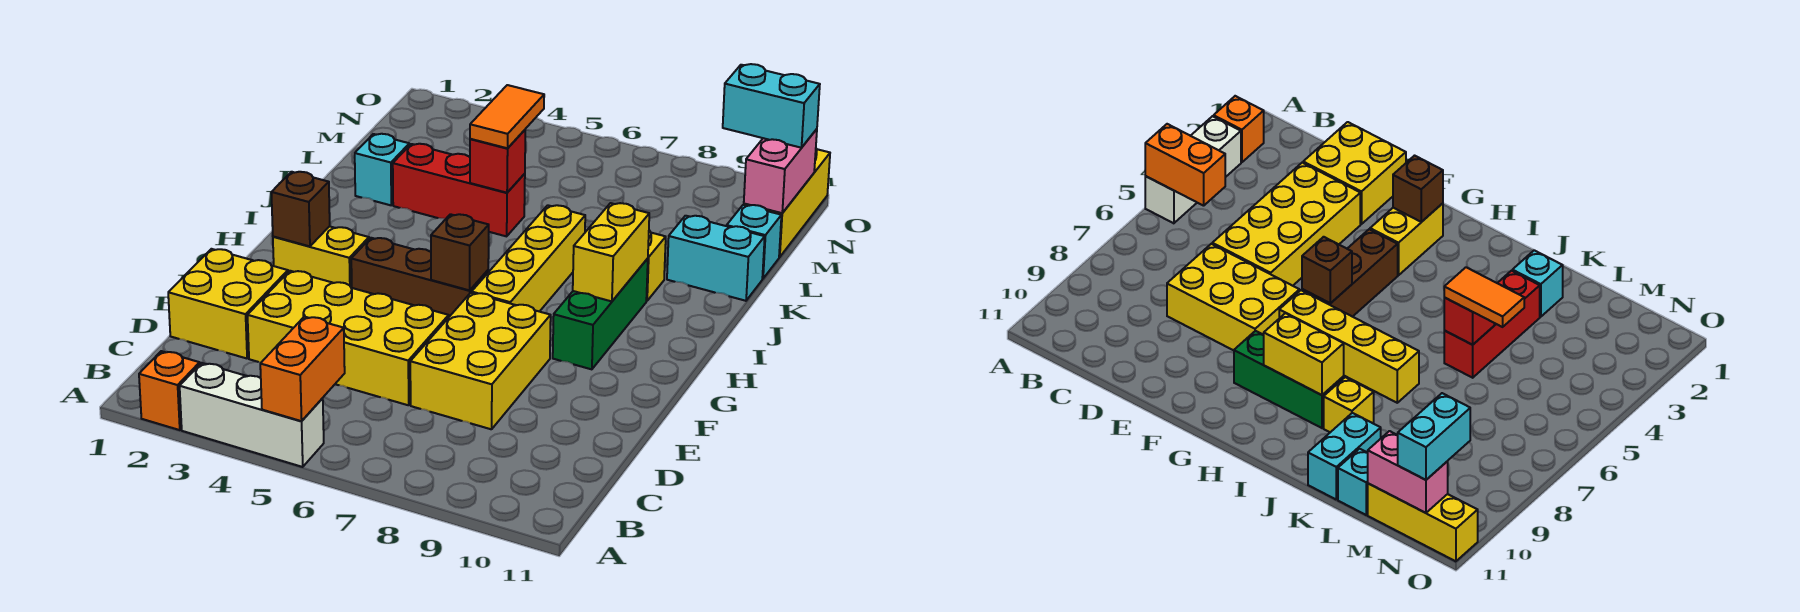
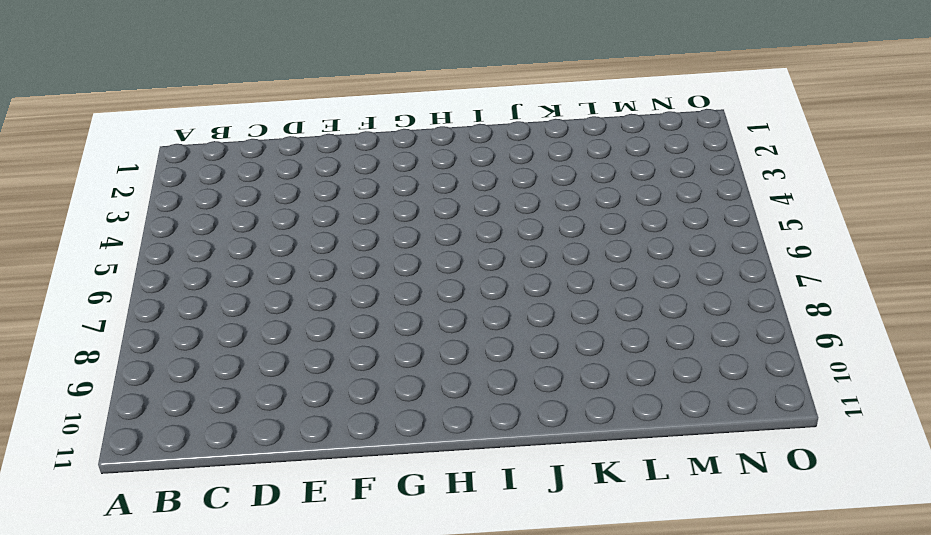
none -> orange 1x1 brick [139,351,200,430]
none -> white 1x3 brick [180,363,324,467]
none -> yellow 2x2 brick [168,249,288,358]

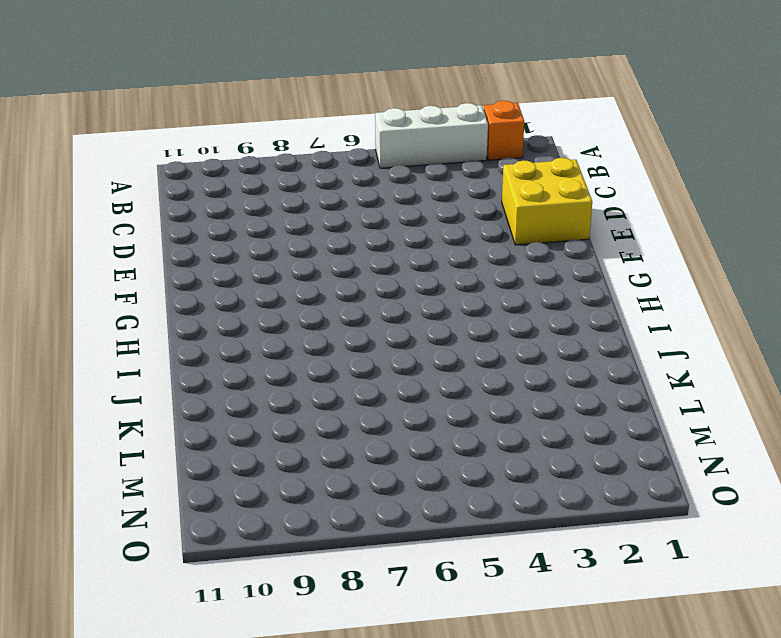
none -> yellow 2x4 brick [248,271,449,405]
none -> yellow 2x3 brick [410,293,551,429]
none -> yellow 1x2 brick [273,226,369,288]

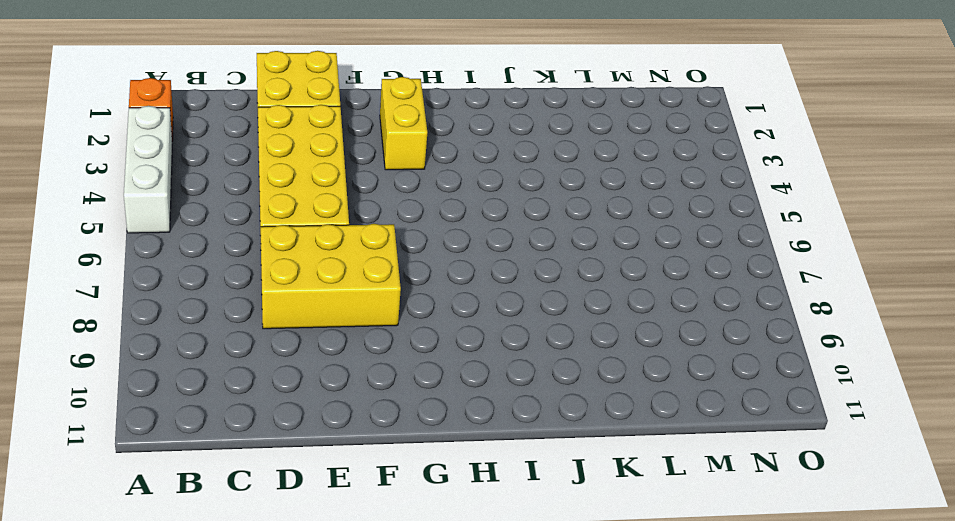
none -> brown 1x3 brick [351,238,488,317]
none -> yellow 1x4 brick [472,205,585,312]
none -> green 1x3 brick [553,258,648,369]

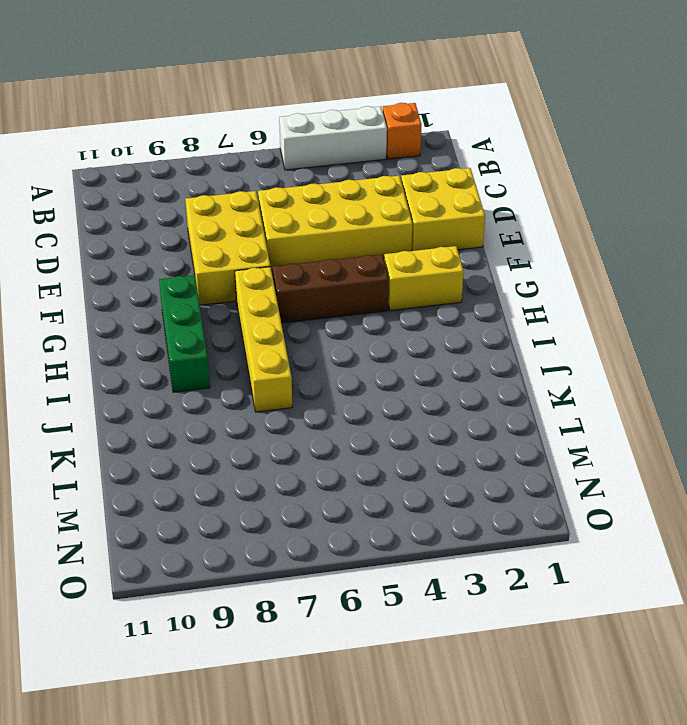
none -> yellow 1x1 brick [646,230,666,301]
none -> cyan 1x1 brick [355,134,409,205]
none -> red 1x3 brick [393,144,525,236]

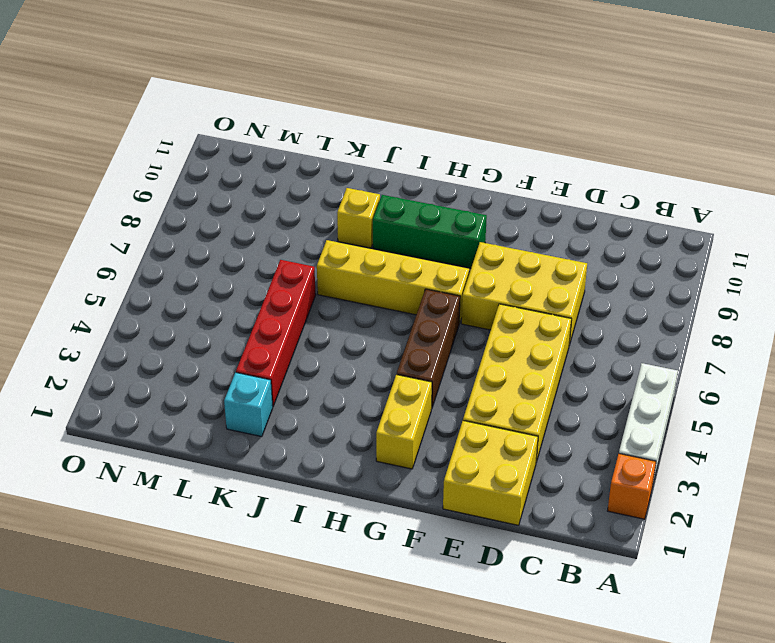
red 1x4 brick [236,260,316,406] -> red 1x3 brick [393,144,525,236]
none -> cyan 1x2 brick [667,216,765,301]
none -> cyan 1x1 brick [727,205,781,279]
none -> yellow 1x3 brick [744,149,830,257]

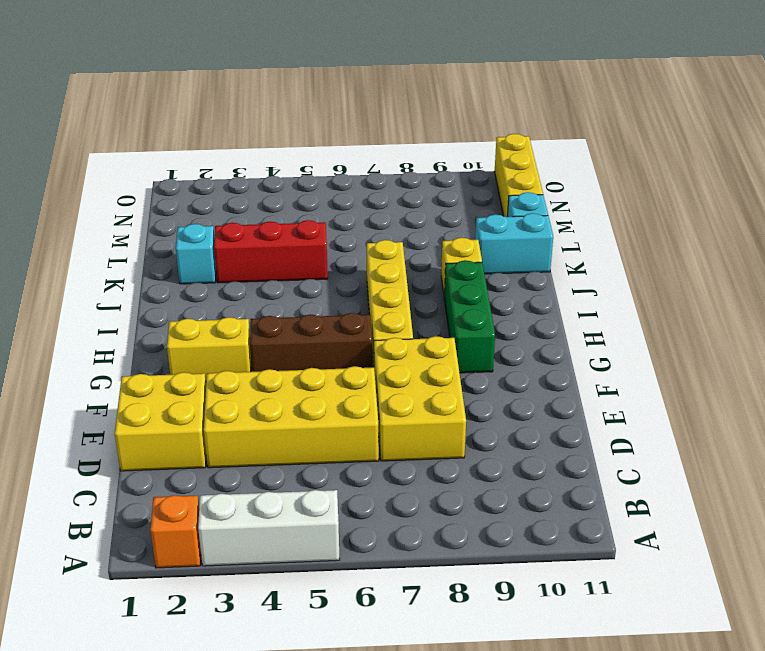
none -> orange 1x2 brick [260,317,345,421]
none -> brown 1x1 brick [271,172,330,246]
none -> brown 1x1 brick [431,214,489,290]

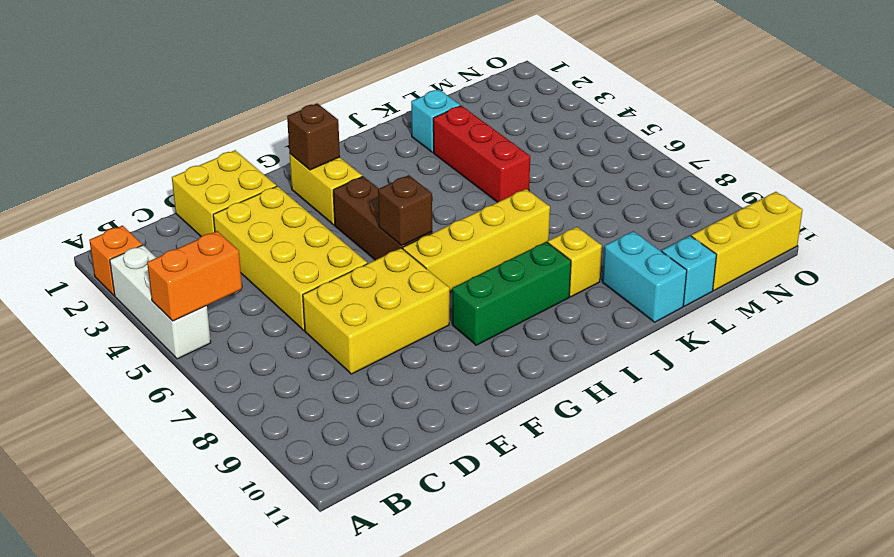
none -> yellow 1x2 brick [573,203,649,301]
none -> red 1x1 brick [470,130,525,193]
none -> pink 1x2 brick [744,129,817,213]

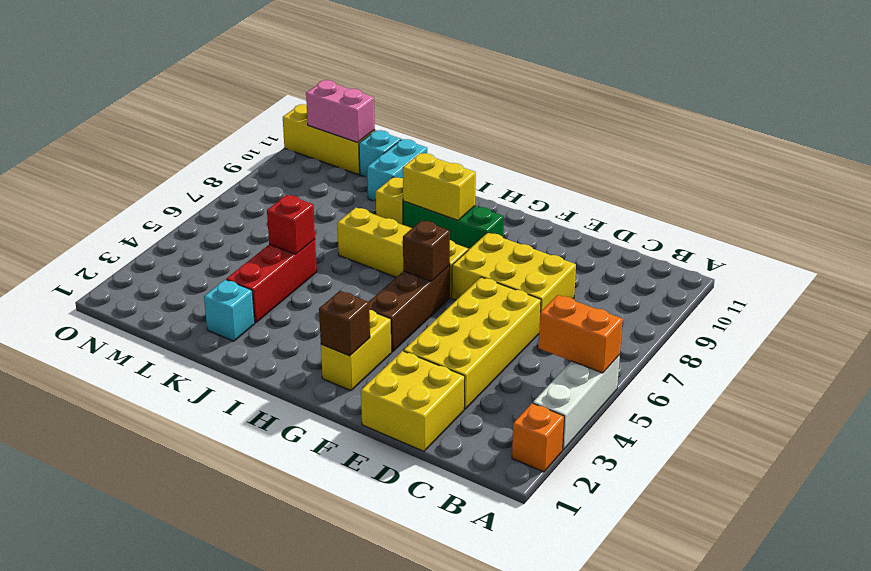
none -> orange 1x2 tile [470,85,544,148]
none -> cyan 1x2 brick [723,64,820,148]

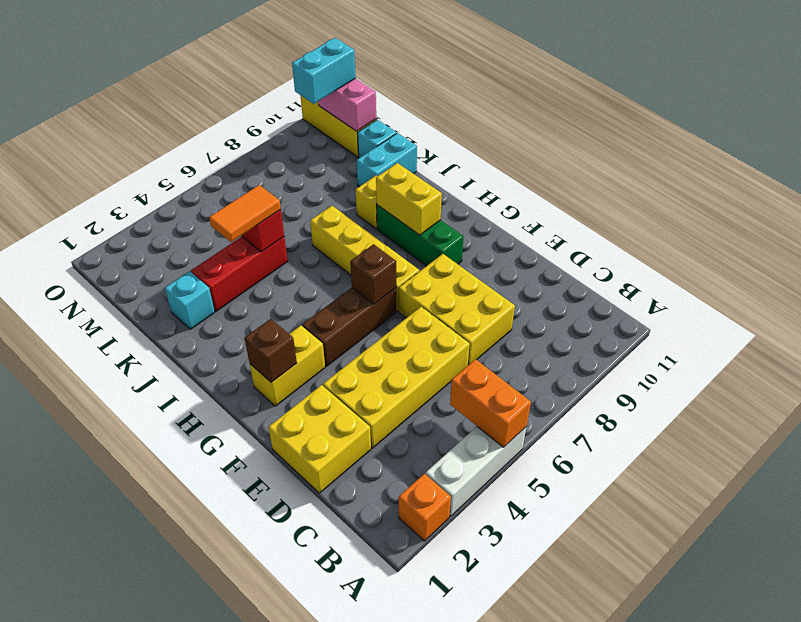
orange 1x2 tile [209,185,281,242] -> orange 1x2 tile turned to [470,85,544,148]

